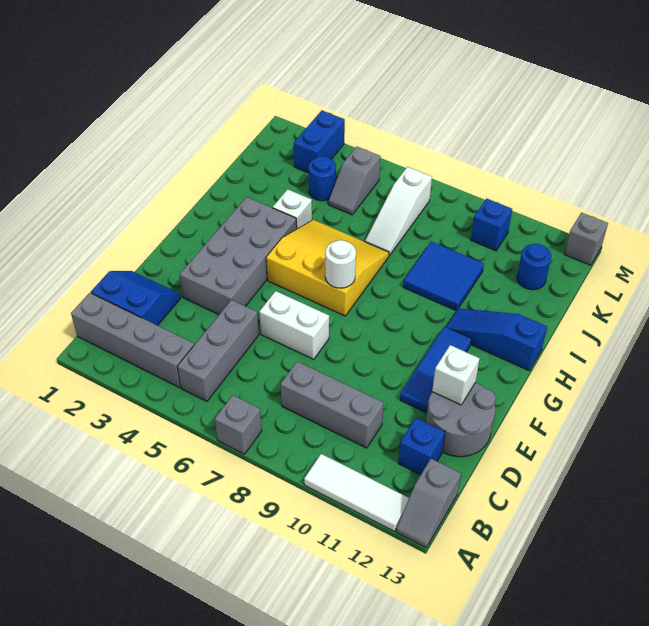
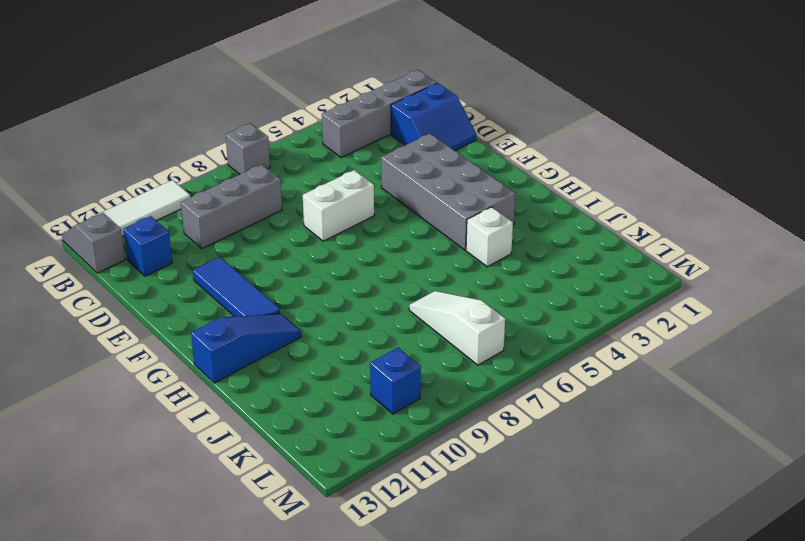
none -> grey 1x3 brick [177,300,259,401]
none -> grey 2x2 round brick [426,382,496,457]
none -> yellow 3x3 slope [266,220,389,316]

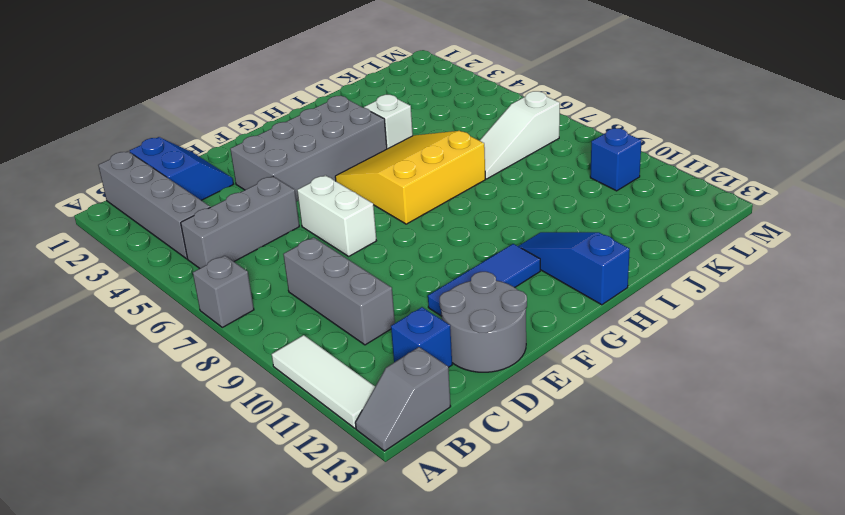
yellow 3x3 slope [335,131,485,224] -> yellow 3x3 slope turned to [266,220,389,316]
none -> blue 2x2 tile [403,242,484,311]
none -> blue 1x1 round brick [309,156,336,201]
none -> grey 1x2 slope [329,147,381,215]

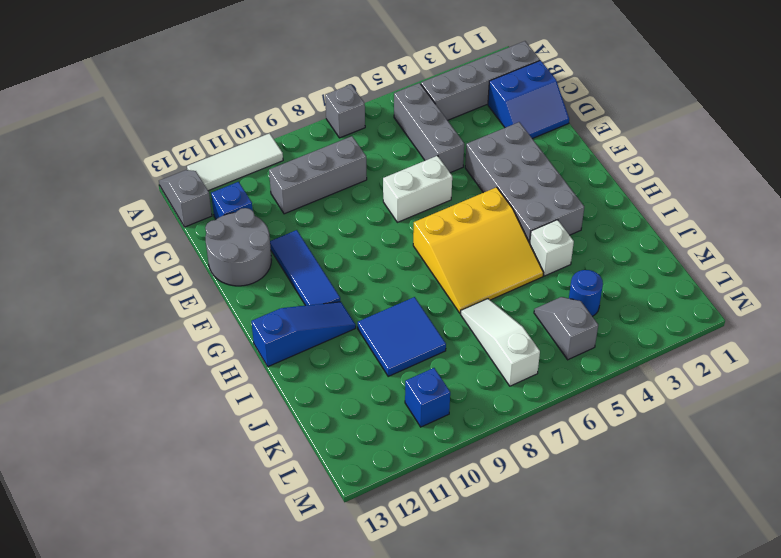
none -> blue 1x1 round brick [517,244,551,290]
none -> blue 1x2 brick [294,111,345,173]
none -> grey 1x1 brick [564,213,608,265]

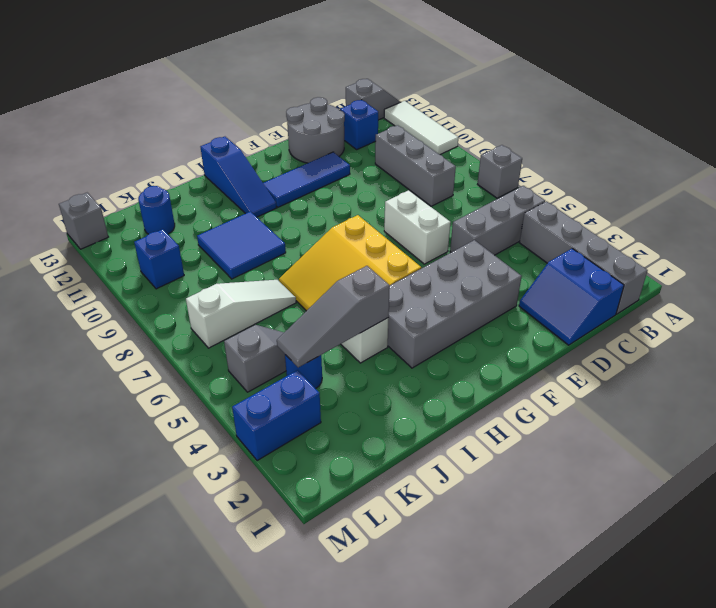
grey 1x3 slope [277,266,390,367] -> none
none -> white 1x1 brick [432,345,480,405]
none -> white 1x1 round brick [325,240,356,288]

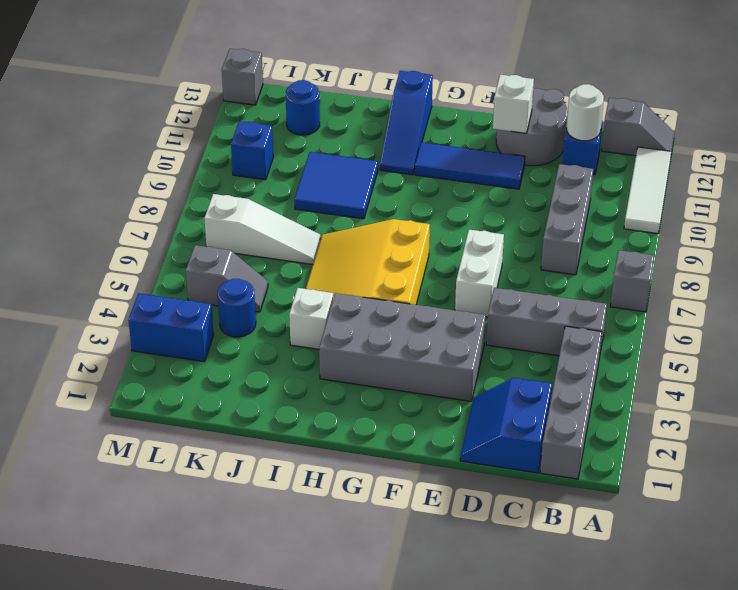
white 1x1 round brick [566,84,604,141] -> white 1x1 round brick moved to [325,240,356,288]

